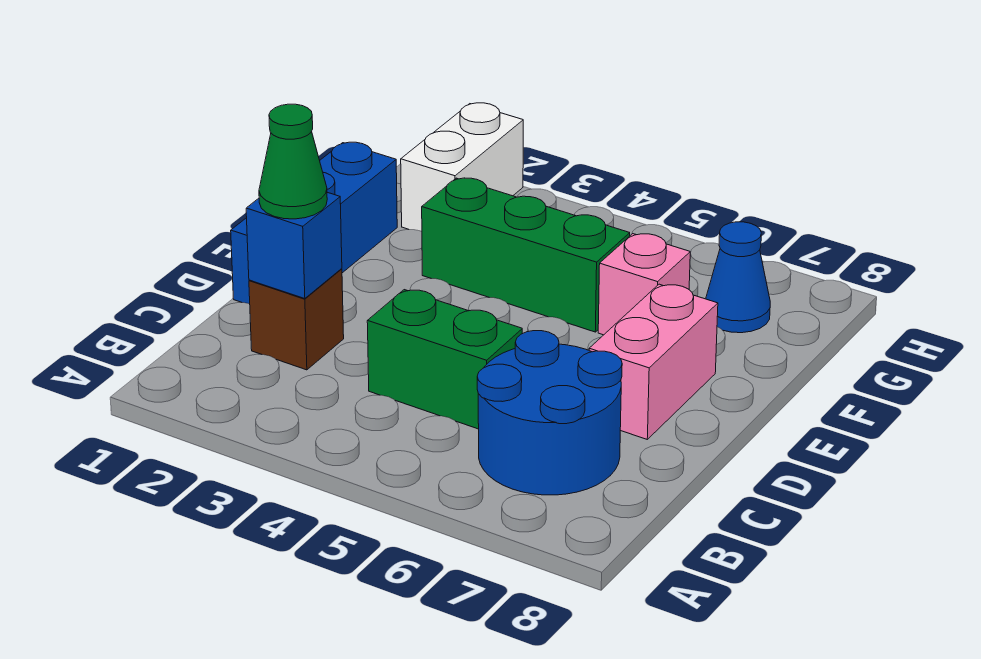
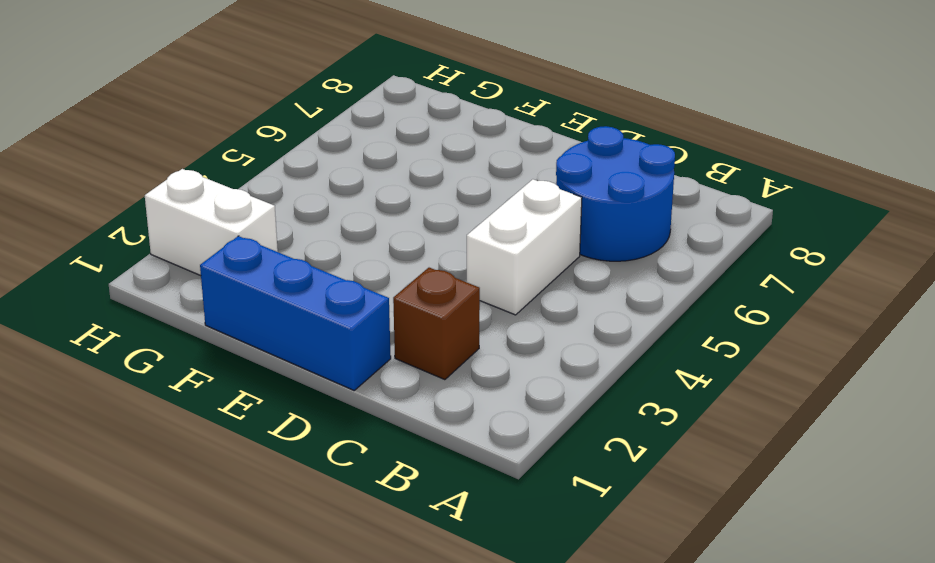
white 1x2 brick [467,179,582,315] -> green 1x2 brick [367,290,522,429]
none -> pink 1x2 brick [589,284,718,439]
none -> green 1x3 brick [422,178,630,332]

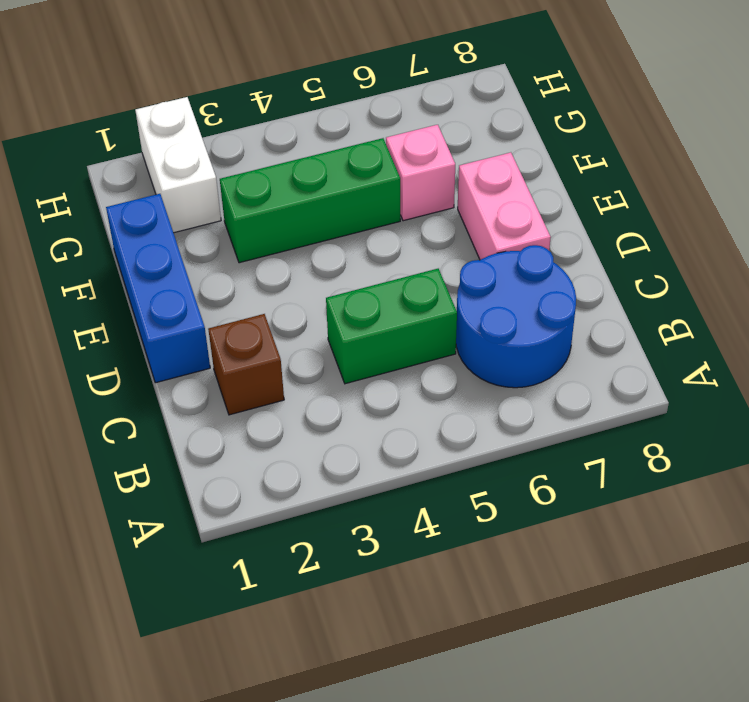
none -> blue 1x1 cone [706,222,770,333]
none -> blue 1x1 brick [246,192,342,299]

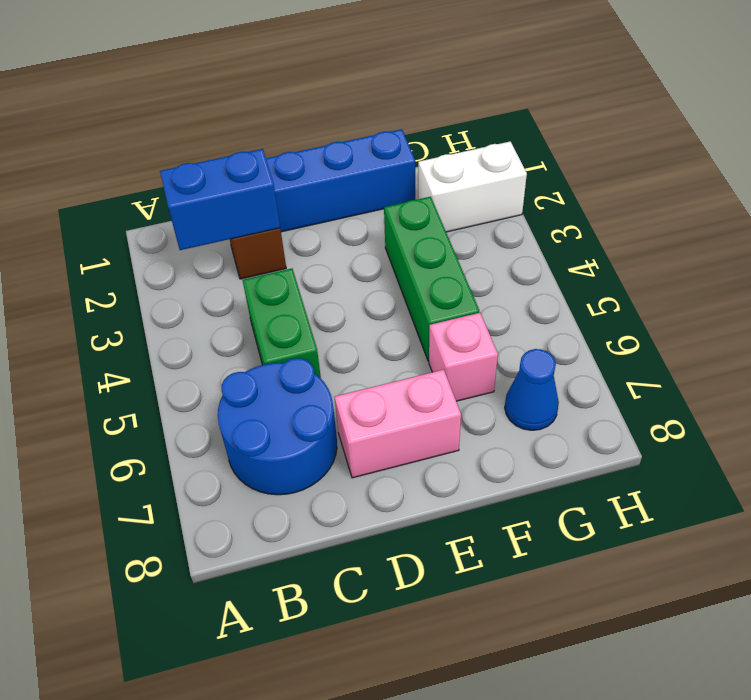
blue 1x2 brick [160,149,280,250] -> blue 1x1 brick [246,192,342,299]
none -> green 1x1 cone [259,104,327,219]

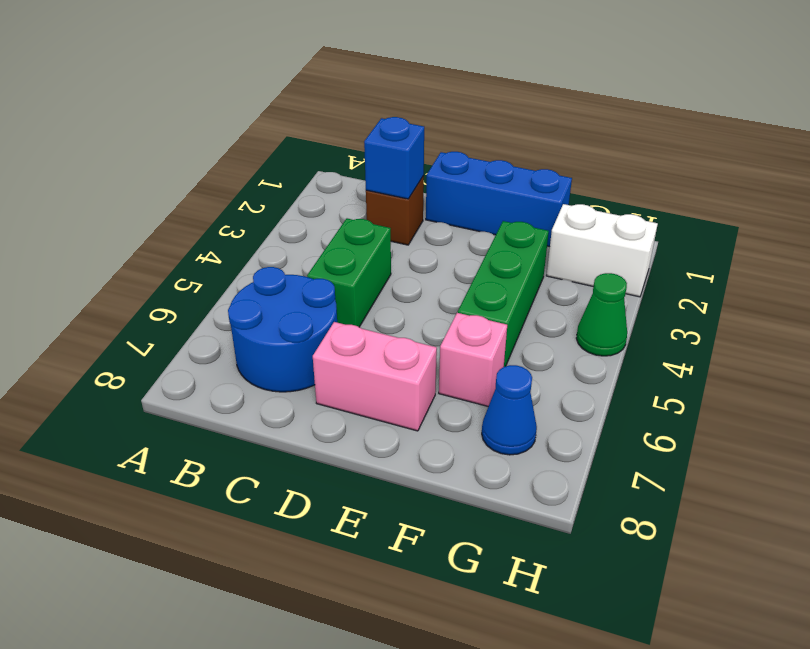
green 1x1 cone [576,273,627,356] -> green 1x1 cone moved to [259,104,327,219]

